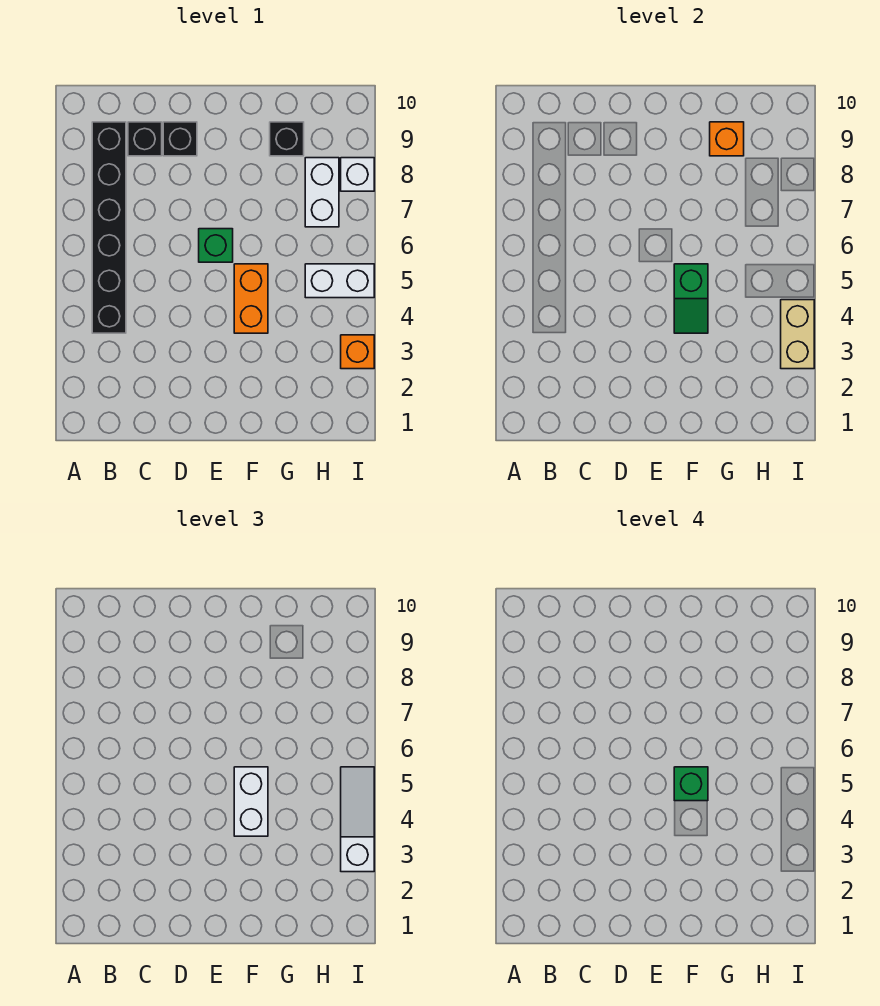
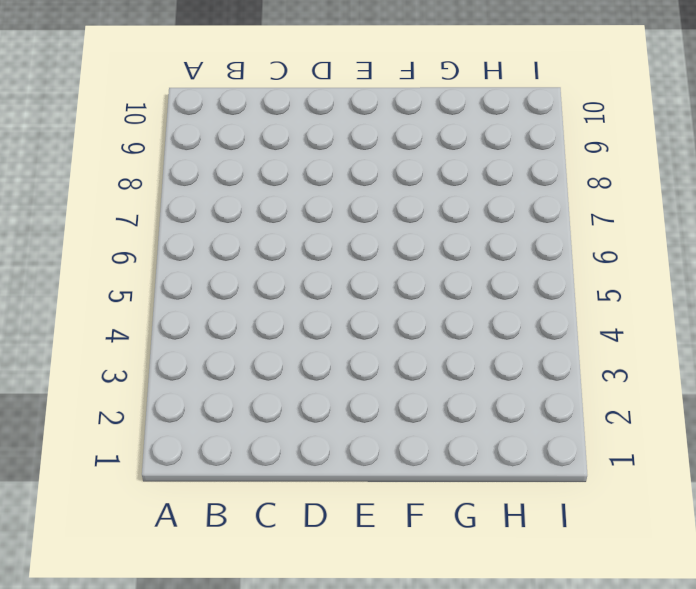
none -> black 1x6 brick [92,122,126,333]
none -> black 1x1 brick [128,122,162,156]
none -> black 1x1 brick [163,122,197,156]

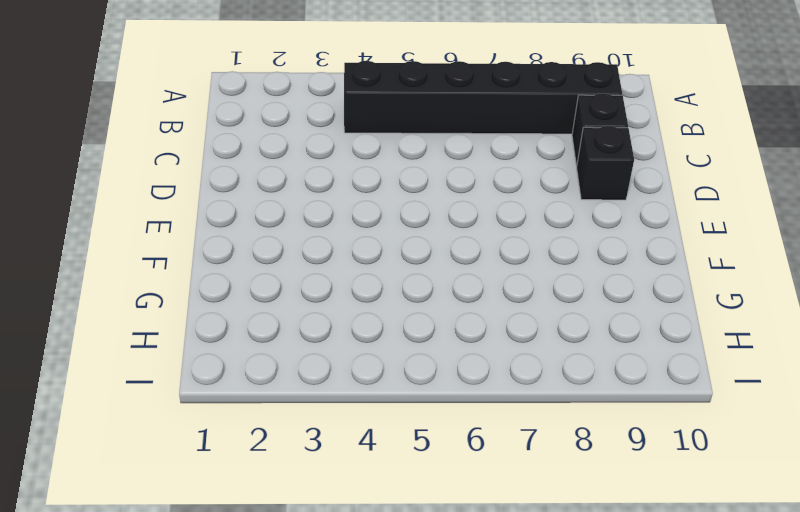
none -> green 1x1 brick [199,229,233,262]
none -> orange 1x2 brick [234,264,268,333]
none -> black 1x1 brick [270,122,304,156]

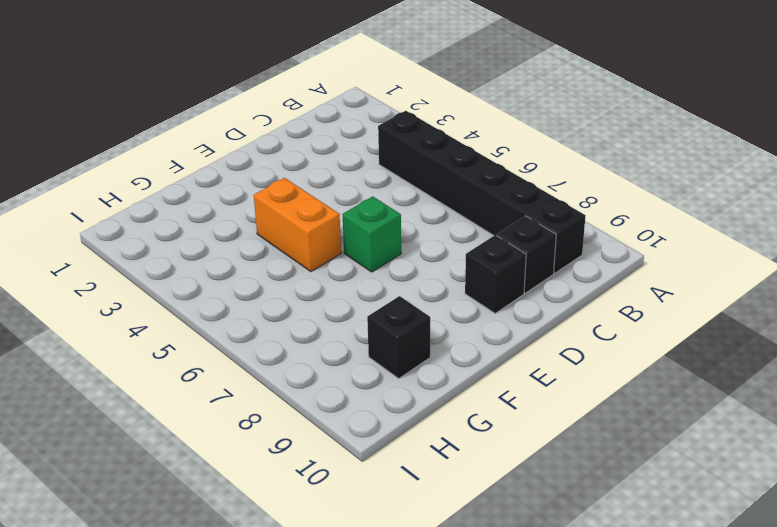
none -> white 1x2 brick [305,264,374,298]
none -> white 1x2 brick [305,158,339,227]
none -> orange 1x1 brick [341,335,374,369]

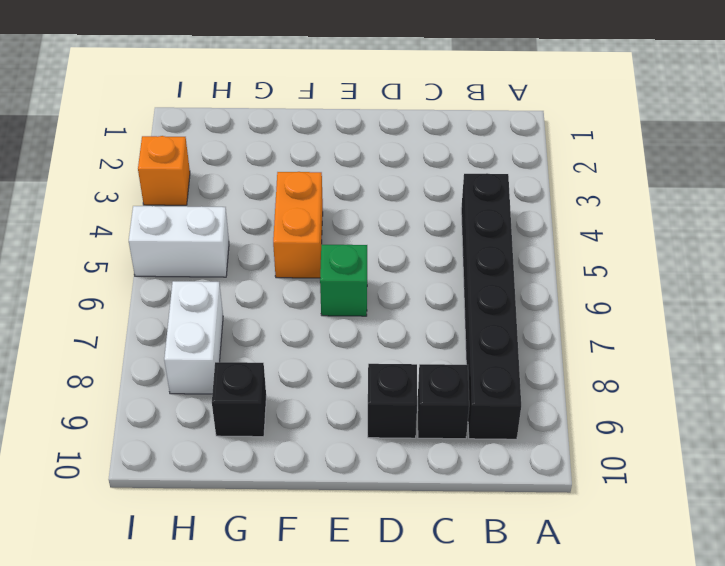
none -> white 1x1 brick [341,158,374,191]
none -> green 1x2 slope [674,264,708,333]
none -> orange 1x1 brick [710,122,744,156]

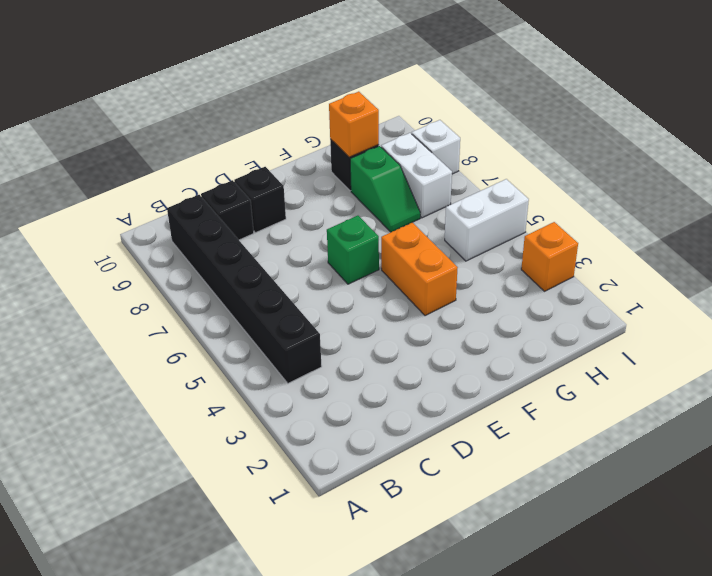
green 1x2 slope [350,146,420,232] -> green 1x2 slope moved to [674,264,708,333]
none -> tan 1x2 brick [781,300,814,369]
none -> white 1x2 brick [234,767,268,836]
none -> white 1x3 slope [341,767,374,872]

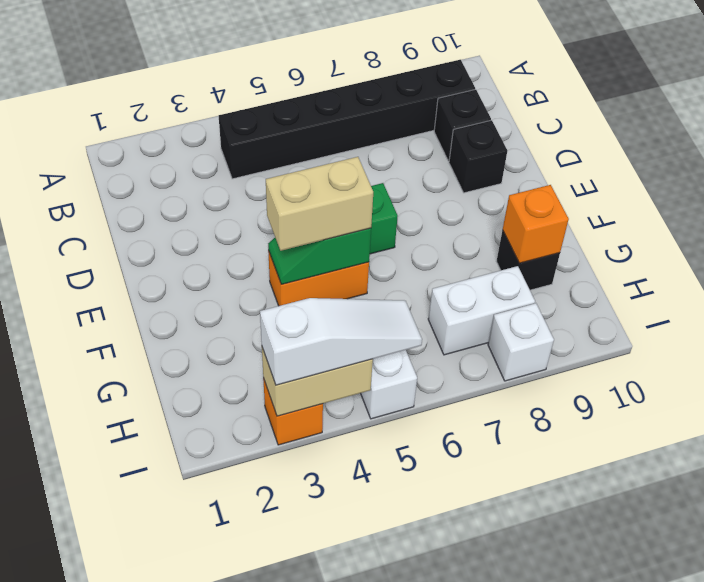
tan 1x2 brick [266,157,373,251] -> white 1x2 brick [234,767,268,836]
none -> green 1x1 brick [674,767,708,801]

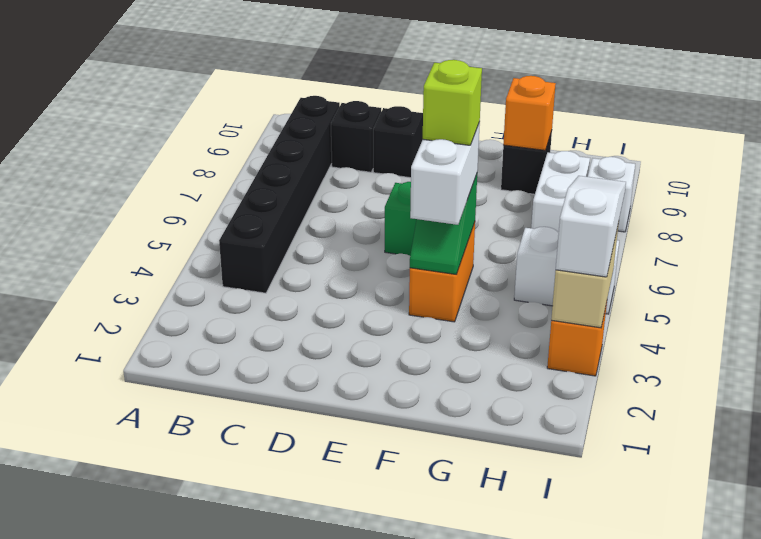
lime 1x1 brick [423,60,482,145] -> green 1x1 brick [674,767,708,801]

